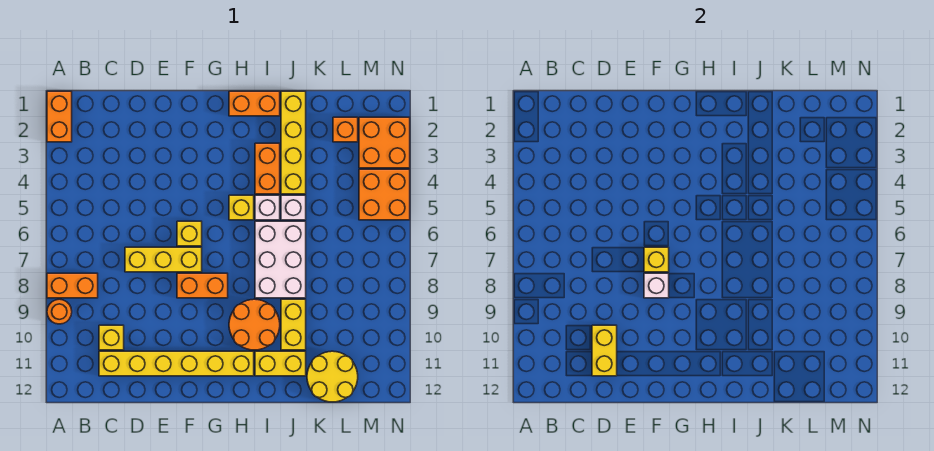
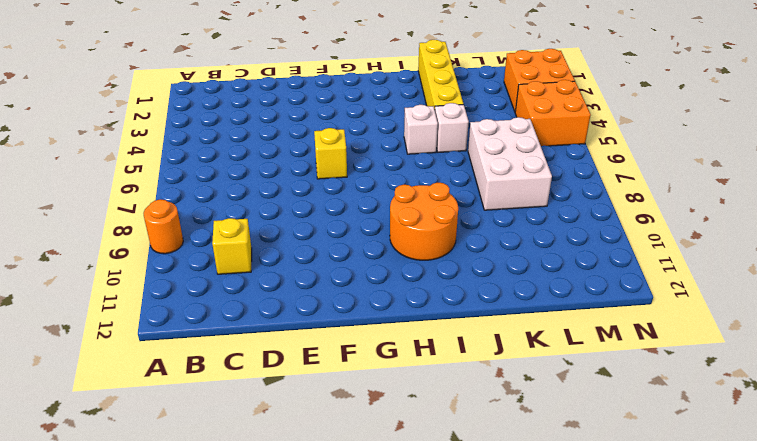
white 2x3 brick [468,117,552,210] -> white 2x3 brick moved to [255,221,306,298]
none -> orange 1x2 brick [47,91,72,142]
none -> orange 1x2 brick [47,273,98,298]
none -> yellow 1x6 brick [99,351,254,376]

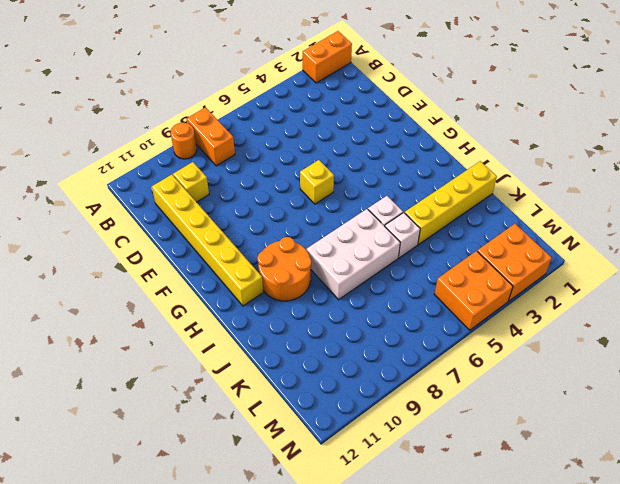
none -> yellow 1x3 brick [125,247,202,272]
none -> orange 1x2 brick [177,273,228,298]
none -> orange 1x2 brick [229,91,280,116]

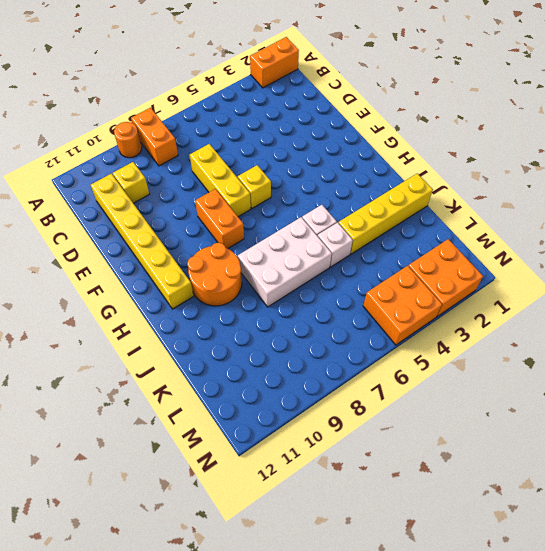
none -> orange 1x2 brick [229,91,280,116]
none -> yellow 1x1 brick [229,195,254,220]
none -> orange 1x2 brick [255,143,280,194]

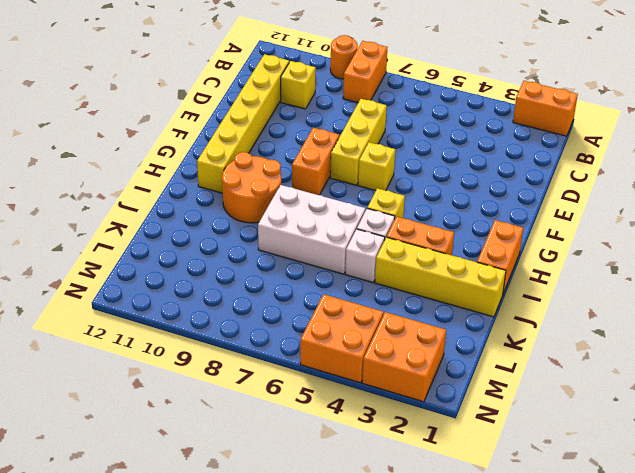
none -> yellow 1x2 brick [255,351,306,376]
none -> yellow 1x2 brick [281,299,306,350]
none -> yellow 2x2 round brick [307,351,358,402]

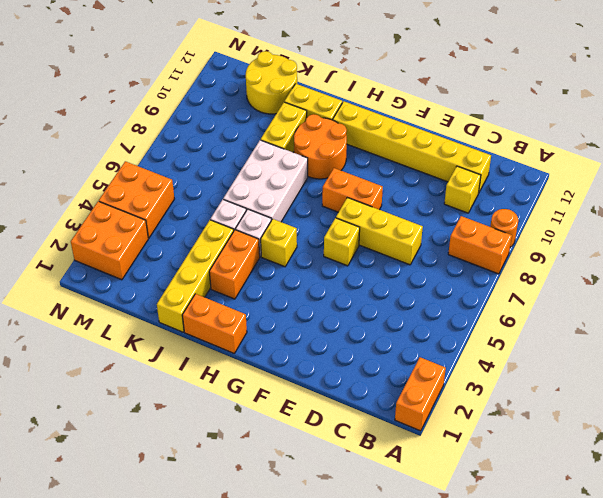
none -> orange 1x1 brick [333,117,358,142]
none -> yellow 1x2 brick [592,325,617,376]
none -> yellow 1x1 brick [644,247,669,272]

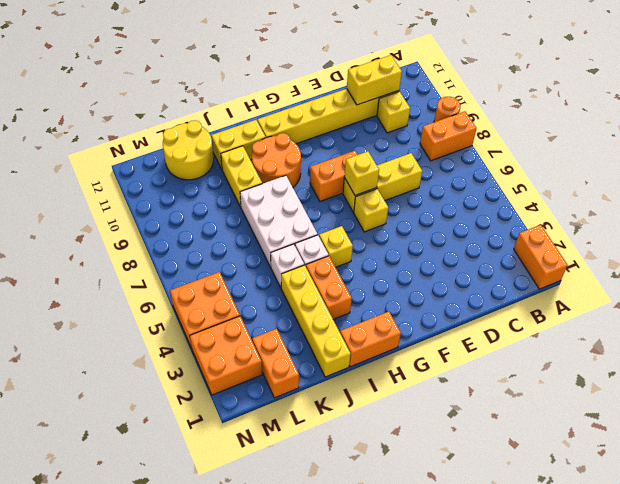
yellow 1x2 brick [347,55,402,105] -> yellow 1x2 brick turned to [592,325,617,376]
orange 1x2 brick [252,329,299,398] -> orange 1x1 brick [333,117,358,142]
none -> white 1x1 brick [644,273,669,298]

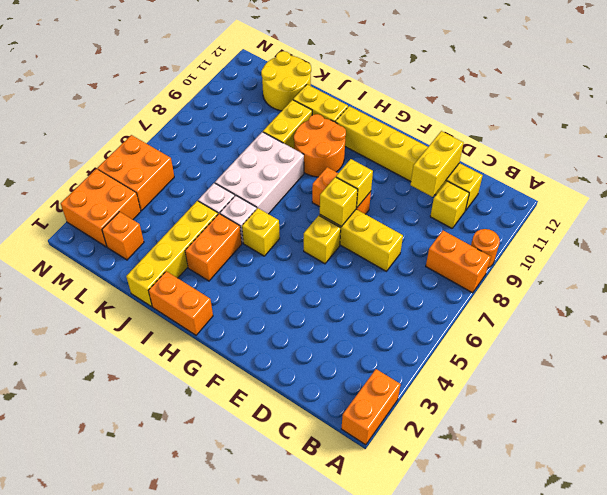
yellow 1x1 brick [336,159,373,208] -> white 1x1 brick [644,273,669,298]

